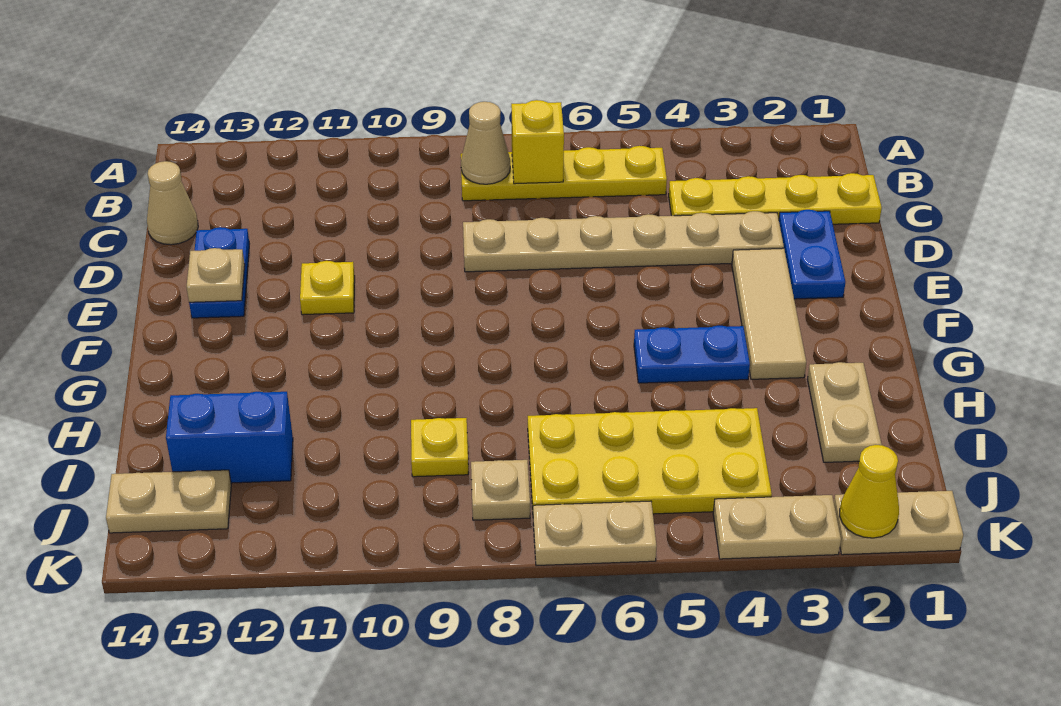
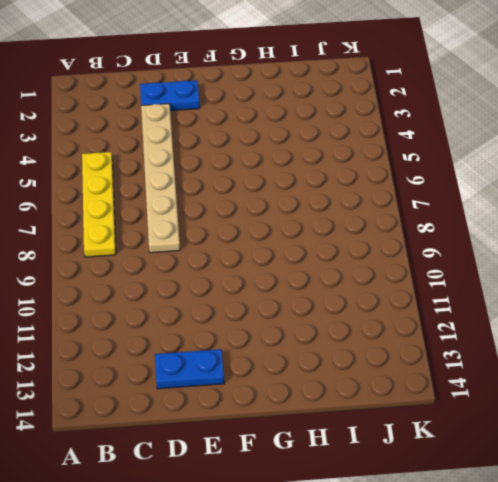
none -> yellow 1x4 plate [669,173,882,224]
none -> tan 1x1 cone [147,161,198,245]
none -> tan 1x3 tile [732,248,806,379]

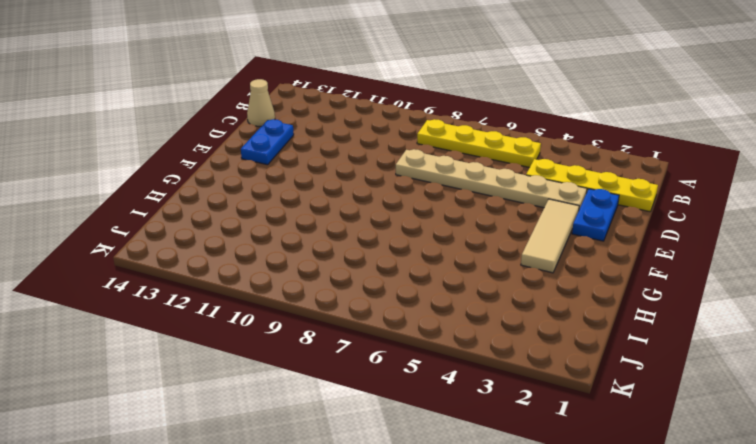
none -> yellow 1x1 plate [300,261,355,315]
none -> blue 1x2 plate [634,326,750,383]
none -> tan 1x2 plate [807,362,882,462]

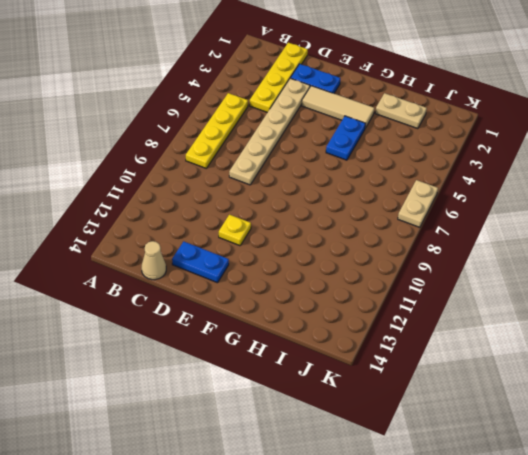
none -> yellow 2x4 plate [528,408,772,514]
none -> yellow 1x1 plate [411,418,468,477]
none -> blue 1x2 brick [166,392,293,483]

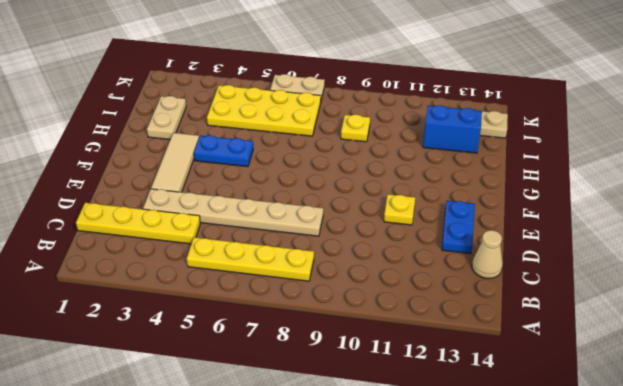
none -> blue 1x2 plate [779,210,846,299]
none -> tan 1x1 plate [471,460,530,520]
none -> tan 1x2 plate [834,491,963,555]

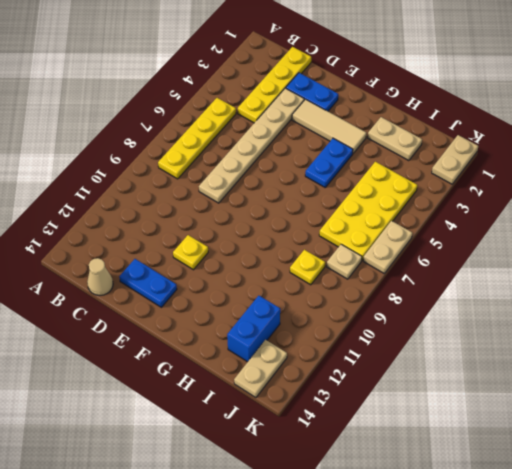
none -> tan 1x2 plate [713,495,841,559]
none -> yellow 1x1 brick [511,100,564,184]
none -> tan 1x1 cone [461,102,510,184]

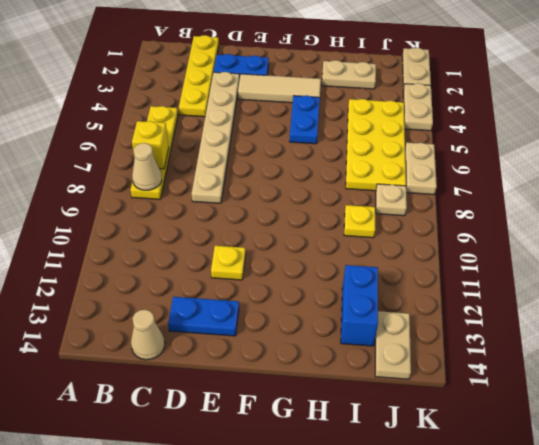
none -> tan 1x1 plate [186,248,245,302]
none -> yellow 1x1 cone [840,445,899,538]

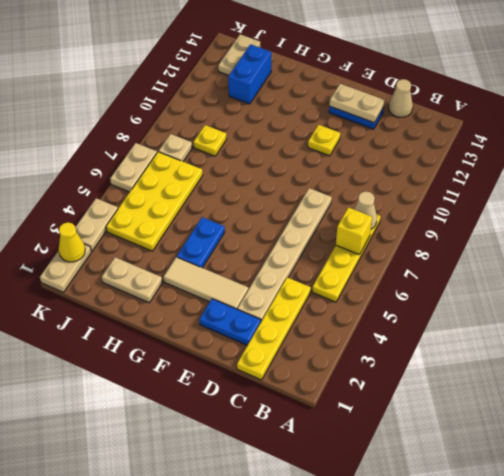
tan 1x2 plate [329,84,385,123] -> tan 1x1 plate [186,248,245,302]

